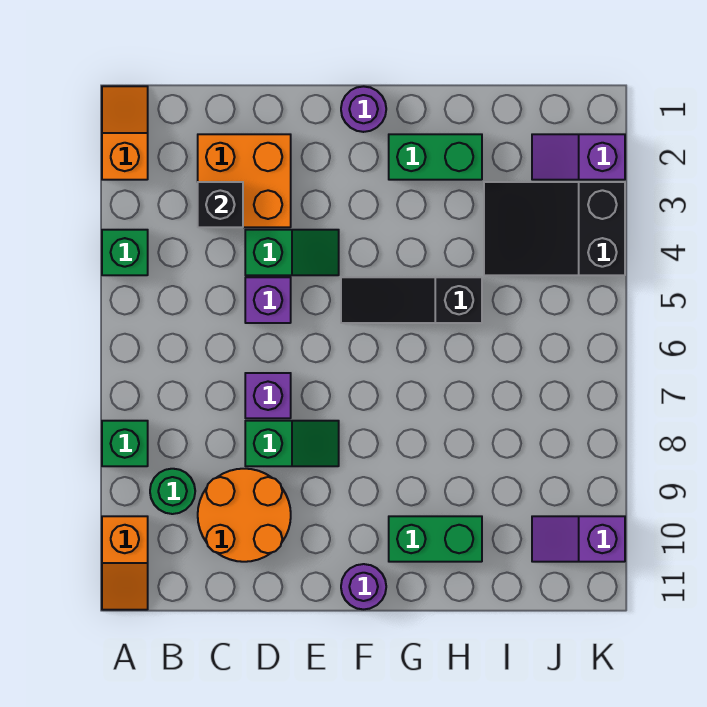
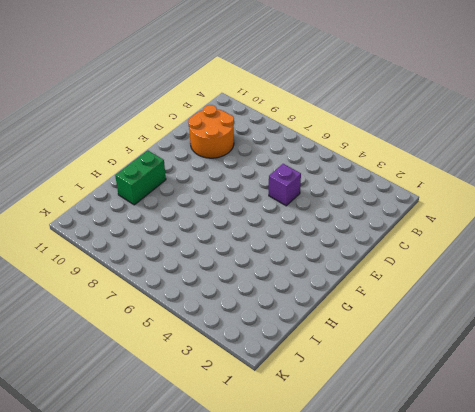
none -> orange 1x2 slope [102,86,148,180]
none -> green 1x1 brick [102,230,148,275]
none -> green 1x1 brick [102,421,148,466]

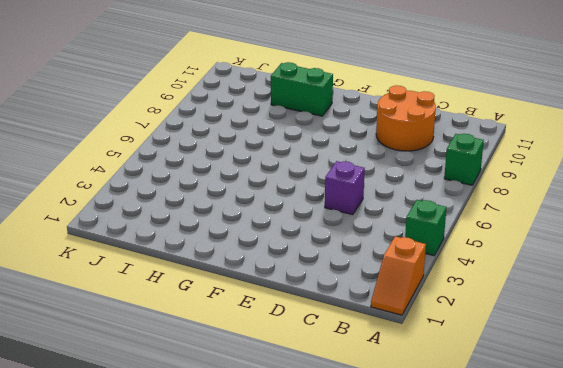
none -> orange 1x2 slope [102,516,148,610]
none -> green 1x1 round brick [150,469,195,514]
none -> orange 2x2 brick [198,134,291,227]

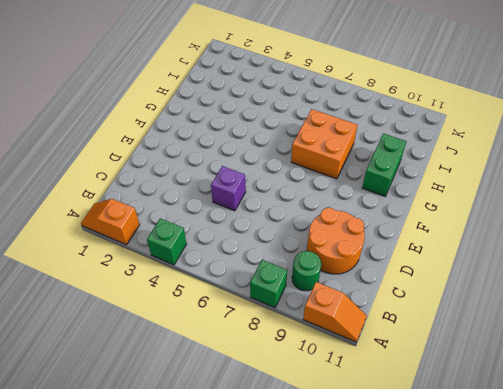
orange 2x2 brick [291,109,357,179] -> orange 2x2 brick moved to [198,134,291,227]
none -> green 1x2 slope [245,230,339,275]
none -> purple 1x1 brick [245,373,291,418]
none -> green 1x2 slope [245,421,339,466]

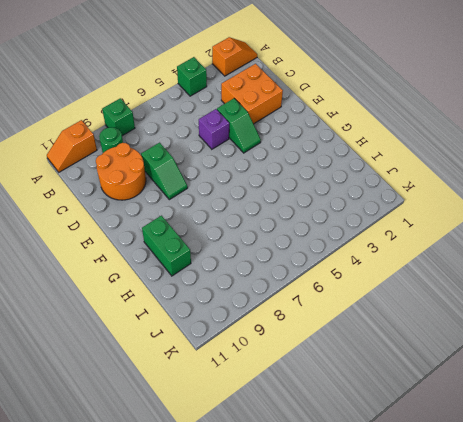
none -> purple 1x1 brick [245,373,291,418]
none -> purple 1x1 round brick [341,86,386,132]
none -> black 1x3 slope [341,277,482,323]

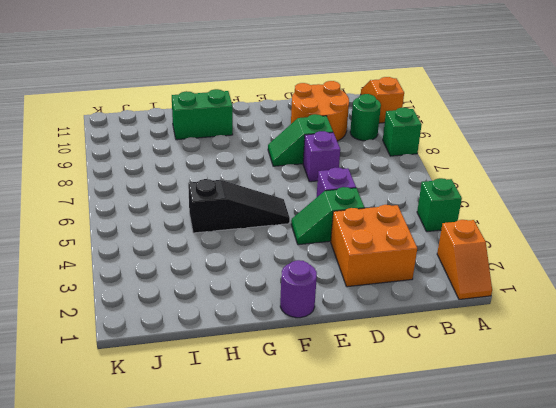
none -> purple 1x1 round brick [341,564,386,609]
none -> green 1x2 brick [389,134,482,180]
none -> black 2x3 slope [484,182,625,275]

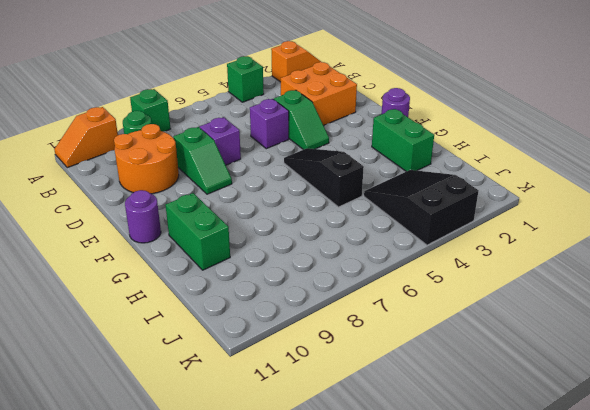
none -> purple 1x2 slope [532,134,625,180]
none -> purple 1x2 slope [532,516,625,562]
none -> black 1x1 brick [198,182,243,227]

